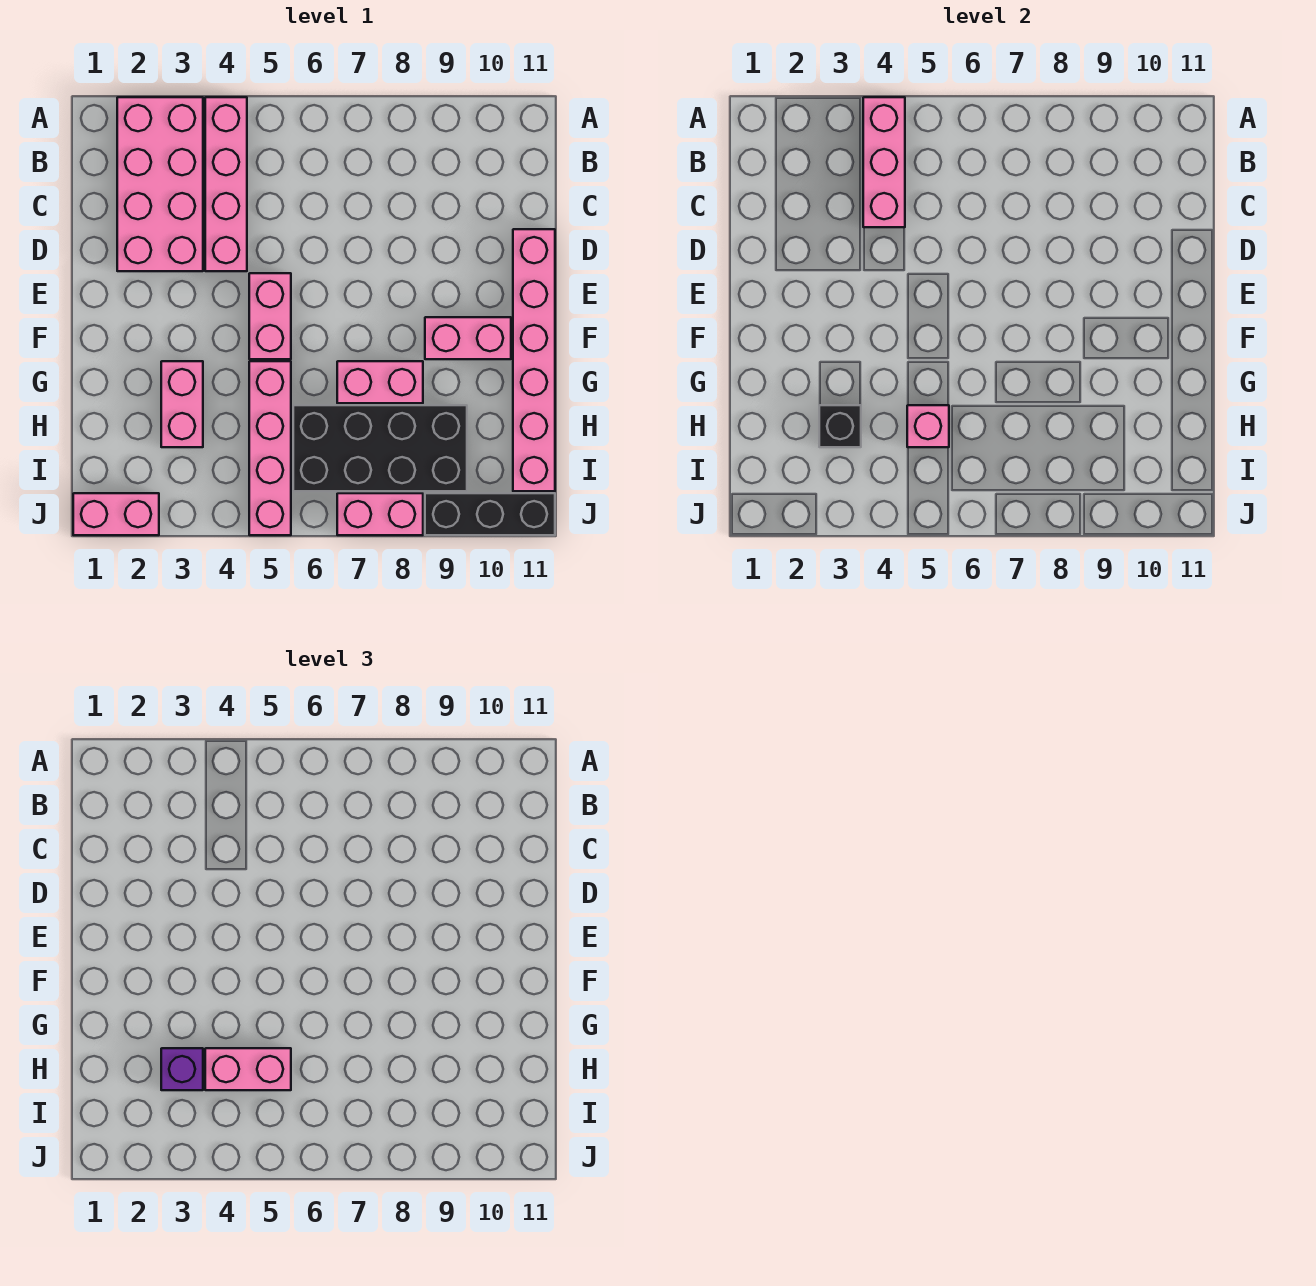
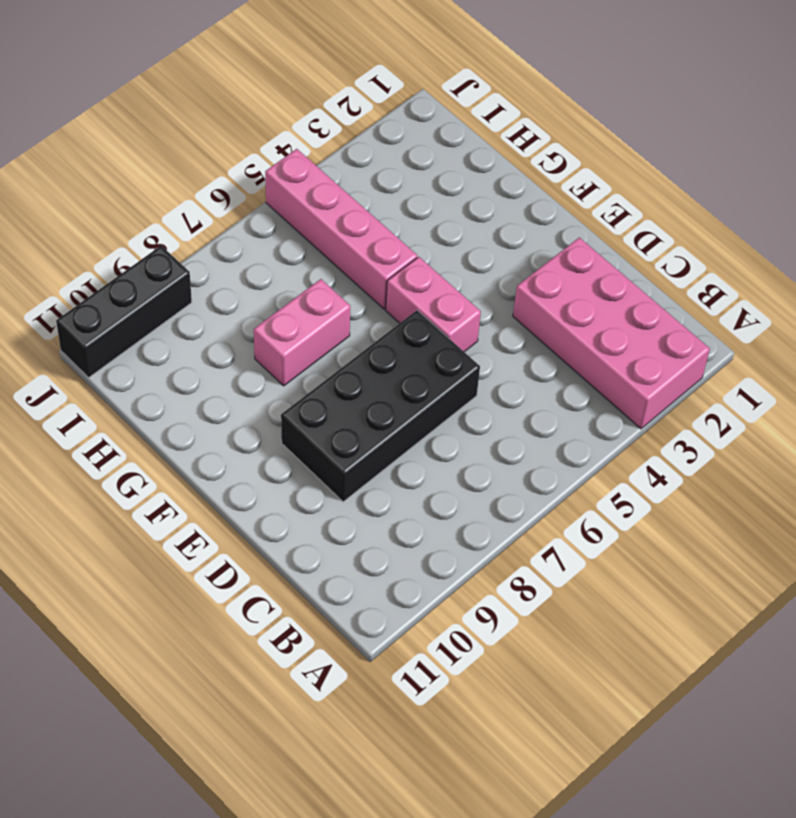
black 2x4 brick [281,310,480,502] -> black 2x4 brick moved to [293,405,467,491]
none -> pink 1x4 brick [205,97,247,271]
none -> pink 1x6 brick [513,229,555,491]
none -> pink 1x2 brick [425,317,511,359]

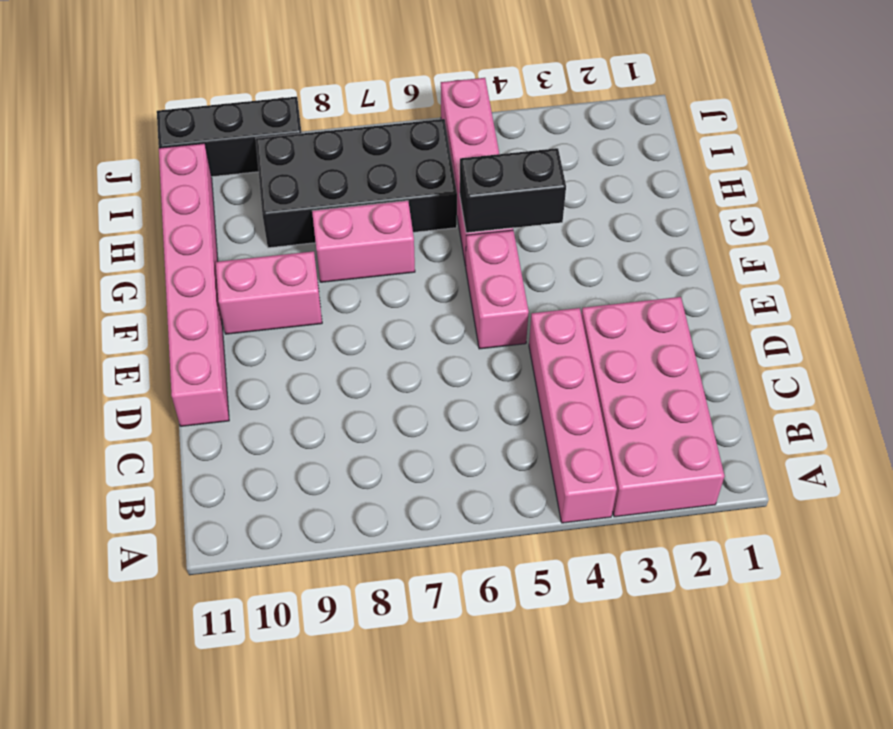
black 1x2 brick [460,148,566,233] -> none
none -> pink 1x2 brick [161,361,203,447]
none -> pink 1x2 brick [73,493,159,535]
none -> pink 1x2 brick [337,493,423,535]

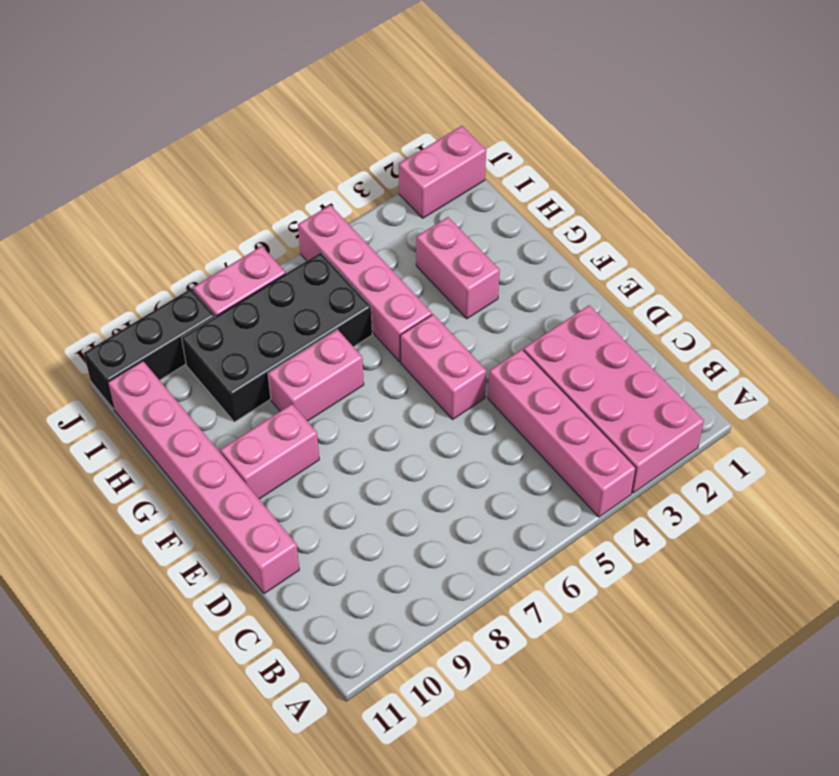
none -> pink 1x3 brick [863,97,905,227]
none -> black 1x1 brick [819,405,861,447]
none -> pink 1x1 brick [907,405,949,447]

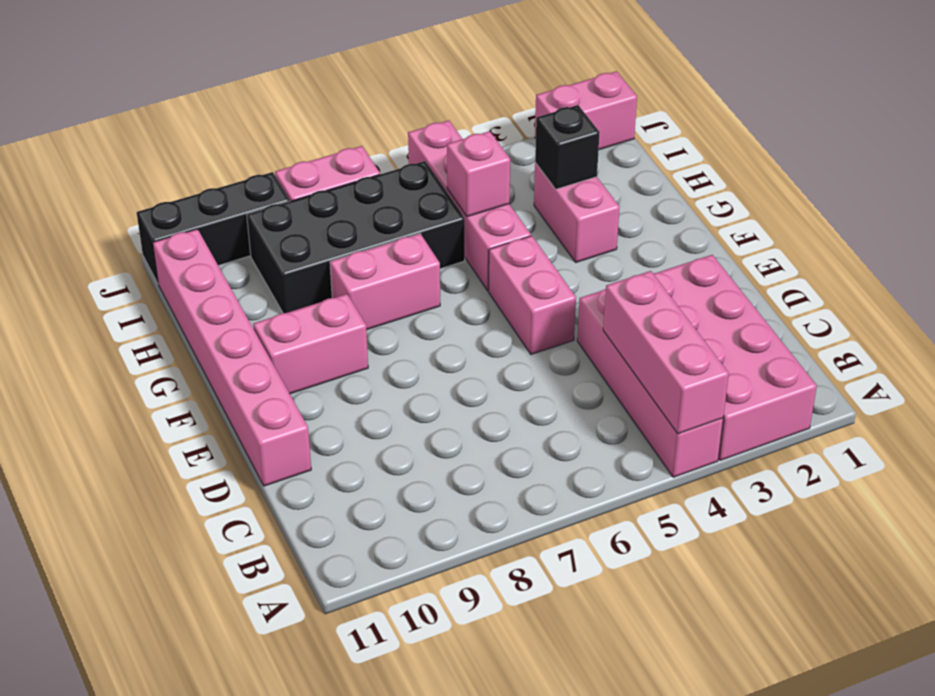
none -> purple 1x1 brick [161,1048,203,1090]
none -> pink 1x2 brick [205,1048,291,1090]

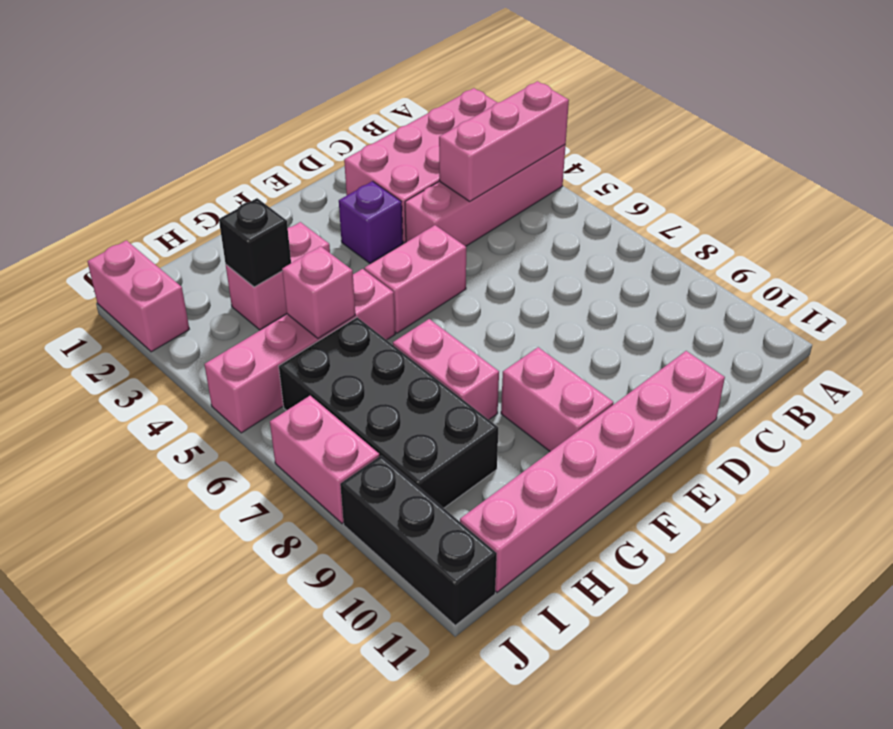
purple 1x1 brick [339,181,403,263] -> purple 1x1 brick moved to [161,1048,203,1090]
none -> pink 1x2 brick [205,1048,291,1090]

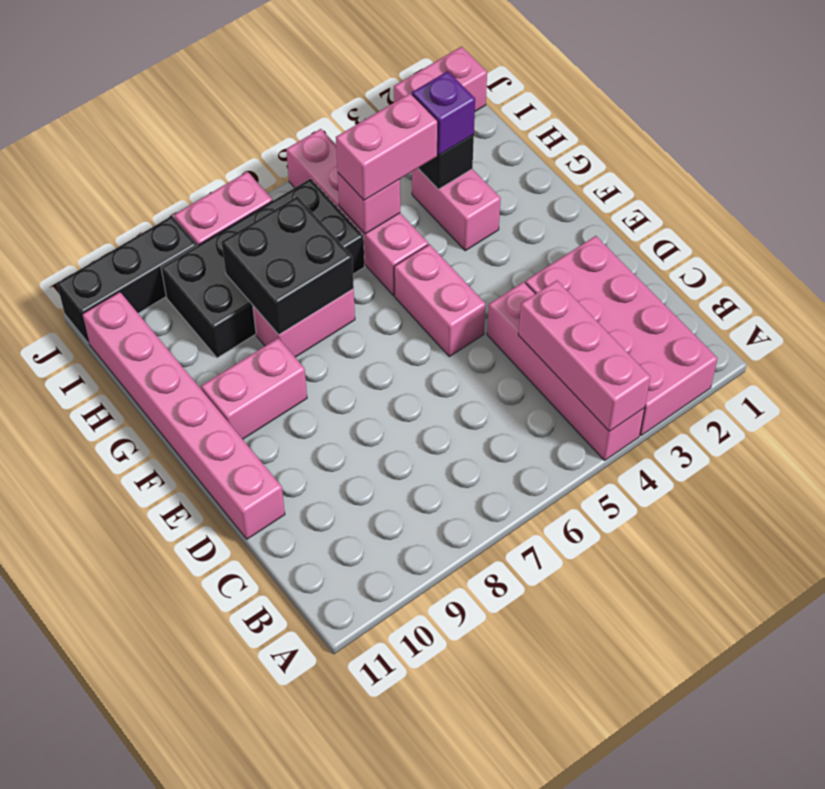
black 2x2 brick [222,196,354,335] -> none

